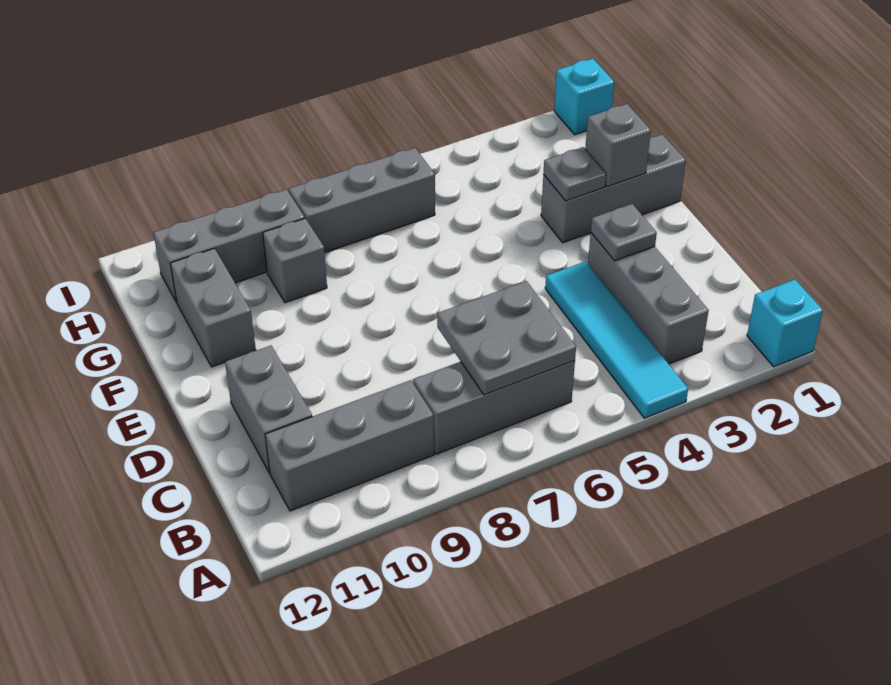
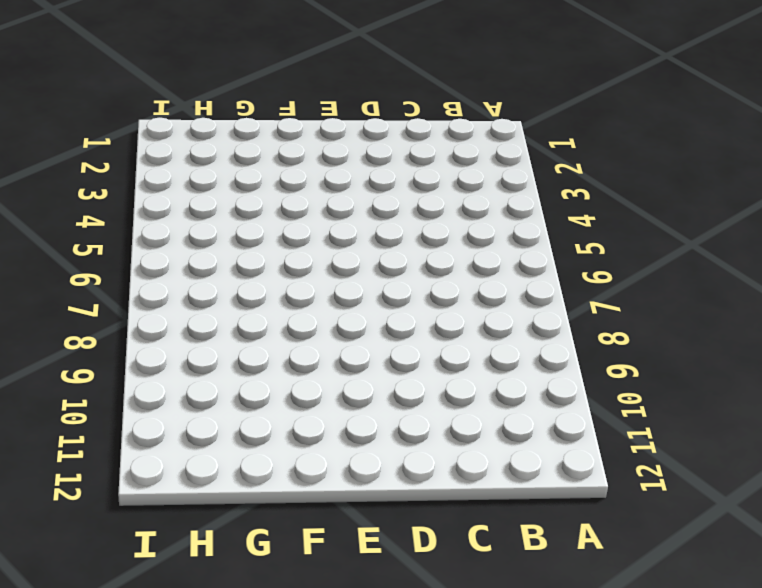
none -> cyan 1x1 brick [747,280,823,367]
none -> cyan 1x4 tile [545,261,688,418]
none -> grey 1x3 brick [588,233,709,364]

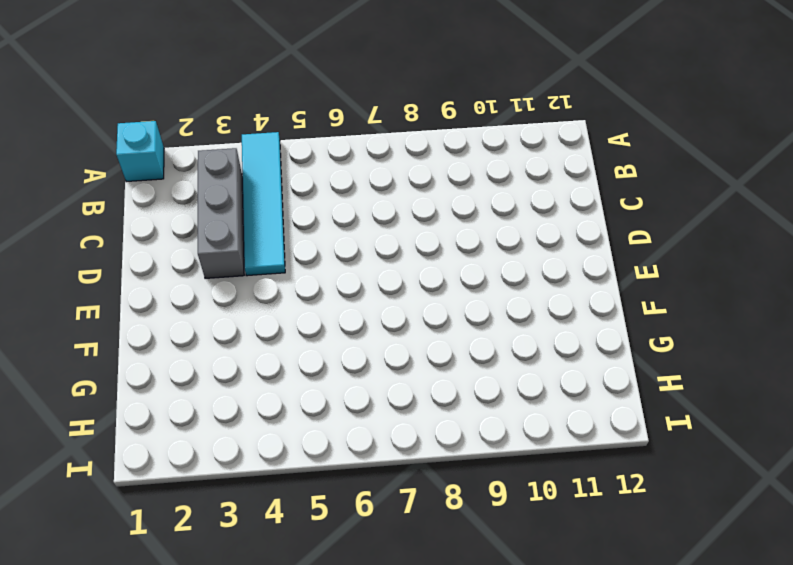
none -> grey 1x3 brick [413,361,575,454]
none -> grey 1x3 brick [265,380,434,511]
none -> grey 1x2 brick [225,346,312,473]

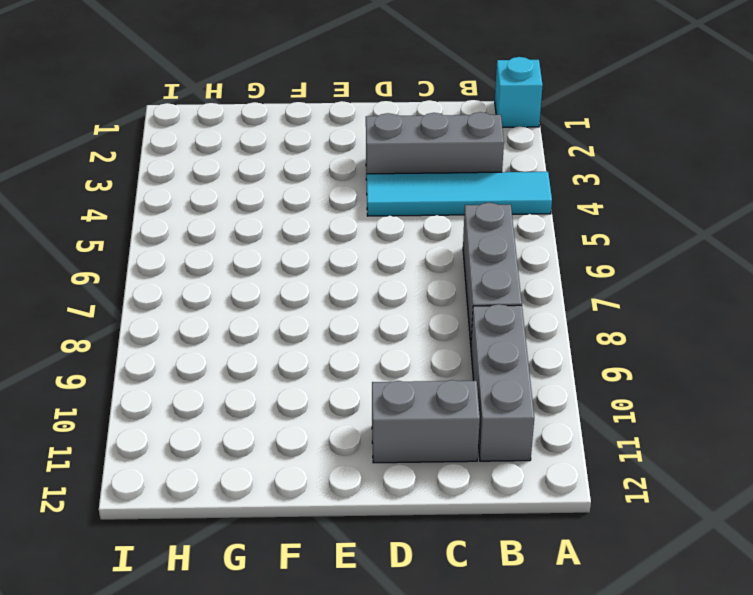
none -> grey 1x3 brick [541,134,686,243]
none -> grey 1x2 brick [170,248,256,367]
none -> grey 1x1 brick [263,218,327,303]

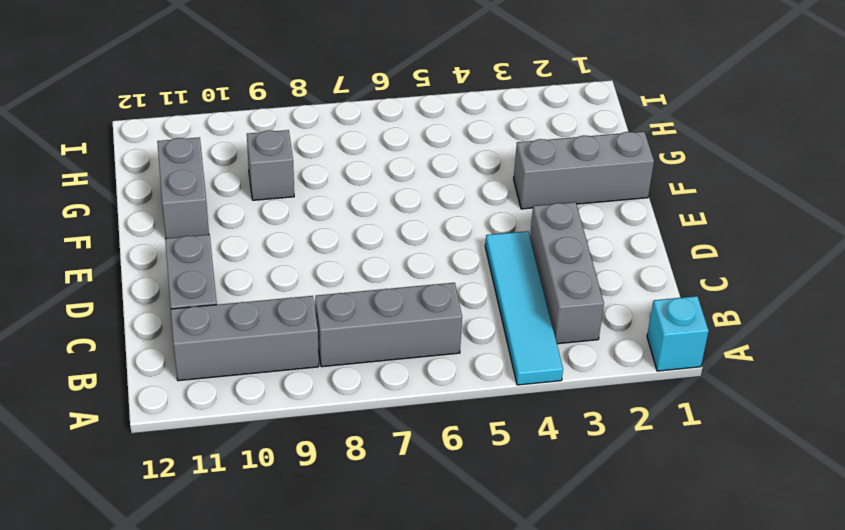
none -> grey 1x3 brick [289,148,435,252]
none -> grey 1x3 brick [154,189,305,303]
none -> cyan 1x1 brick [554,59,614,135]

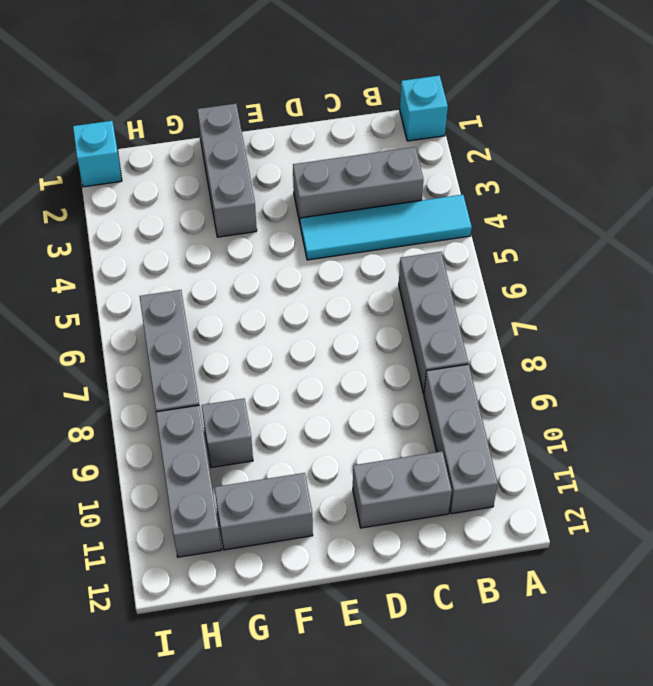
none -> grey 2x2 plate [437,281,576,395]
none -> grey 1x1 plate [591,204,657,261]
none -> grey 1x1 brick [585,104,651,187]

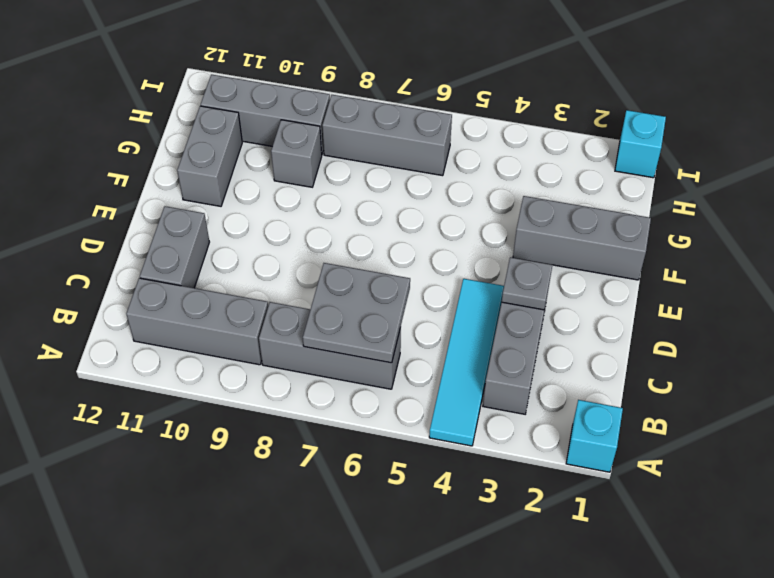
none -> grey 1x1 brick [585,104,651,187]
none -> grey 1x1 plate [543,147,606,201]

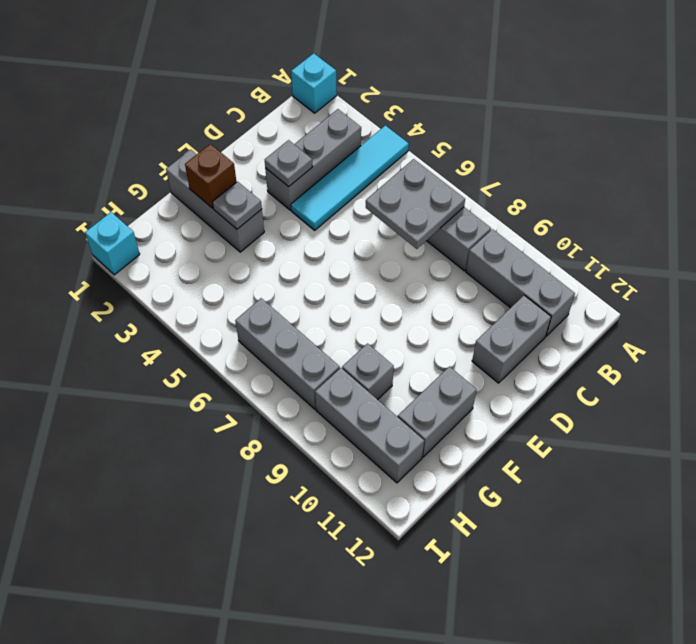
brown 1x1 brick [185,144,236,208] -> grey 1x1 brick [585,104,651,187]

